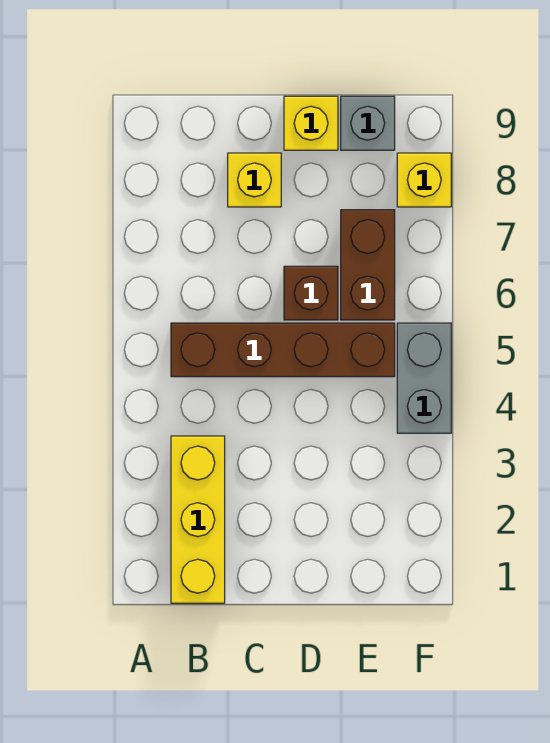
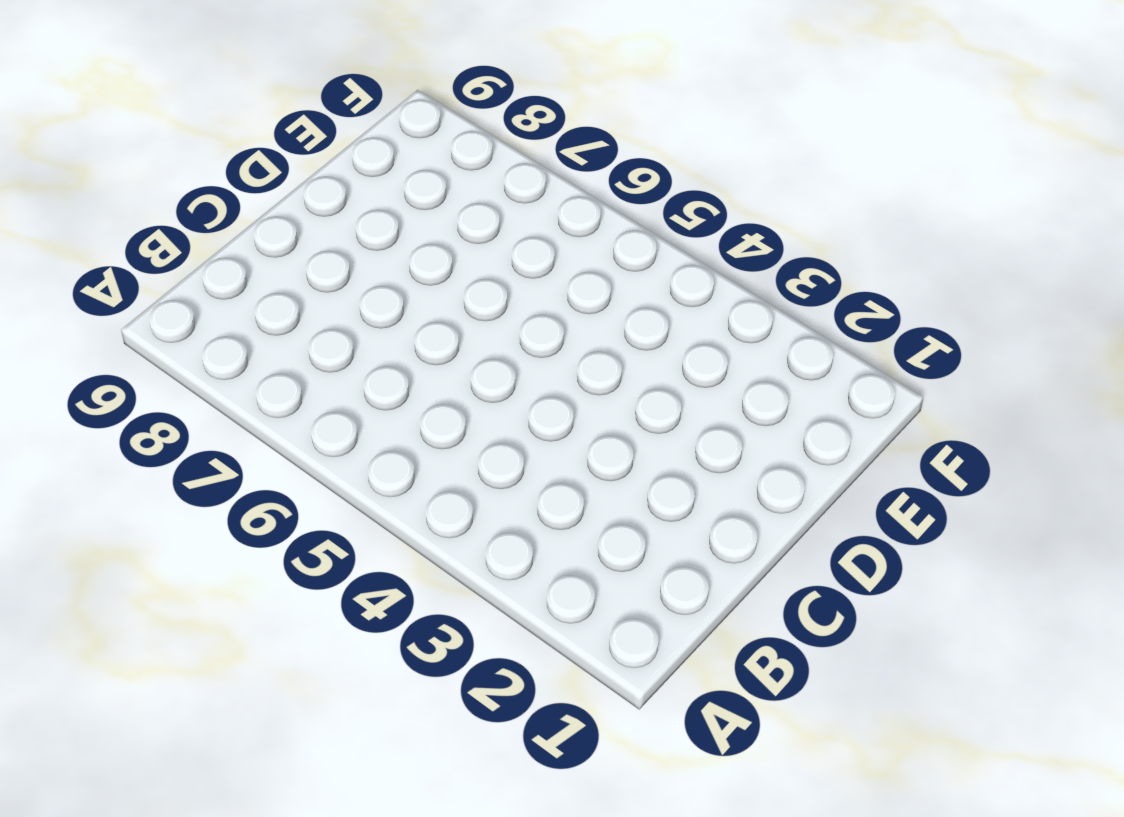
none -> yellow 1x3 brick [171,436,225,603]
none -> brown 1x4 brick [171,323,395,377]

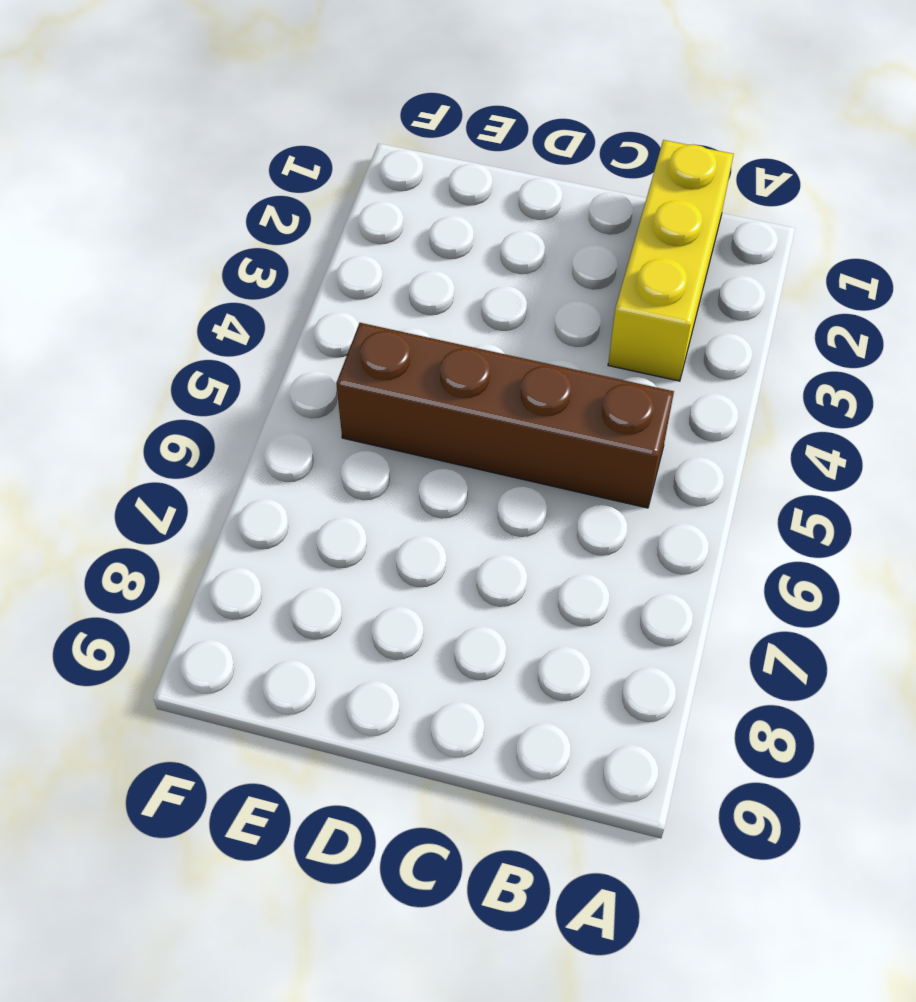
none -> yellow 1x1 brick [228,153,281,207]
none -> brown 1x1 brick [284,266,338,320]

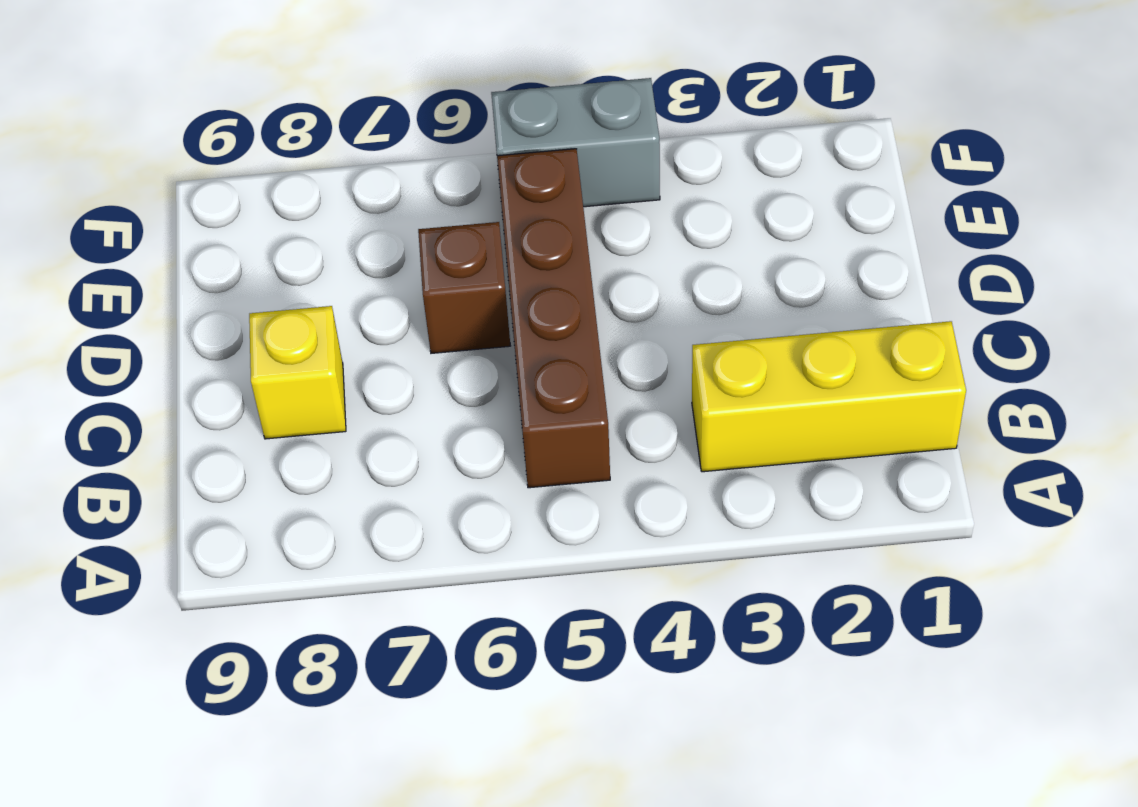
none -> yellow 1x1 brick [284,96,338,150]
none -> brown 1x2 brick [341,210,395,320]

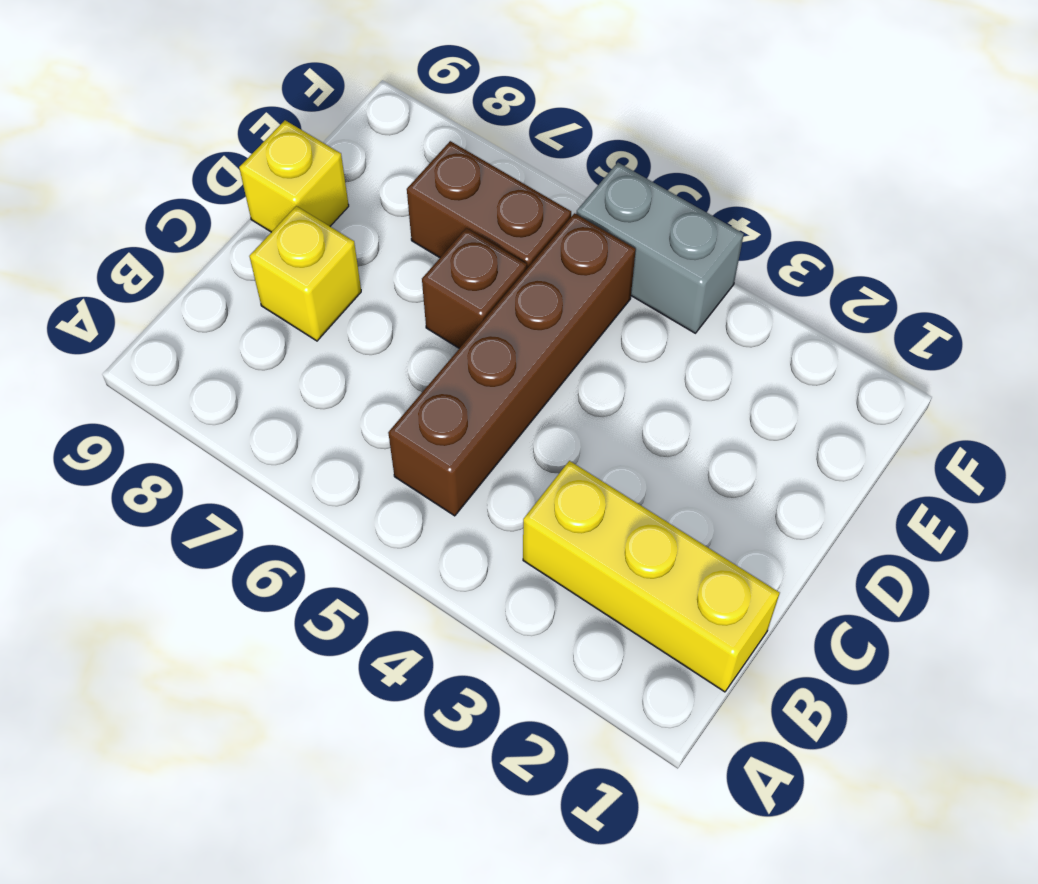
none -> grey 1x1 brick [341,96,395,150]
none -> yellow 1x1 brick [397,153,451,207]

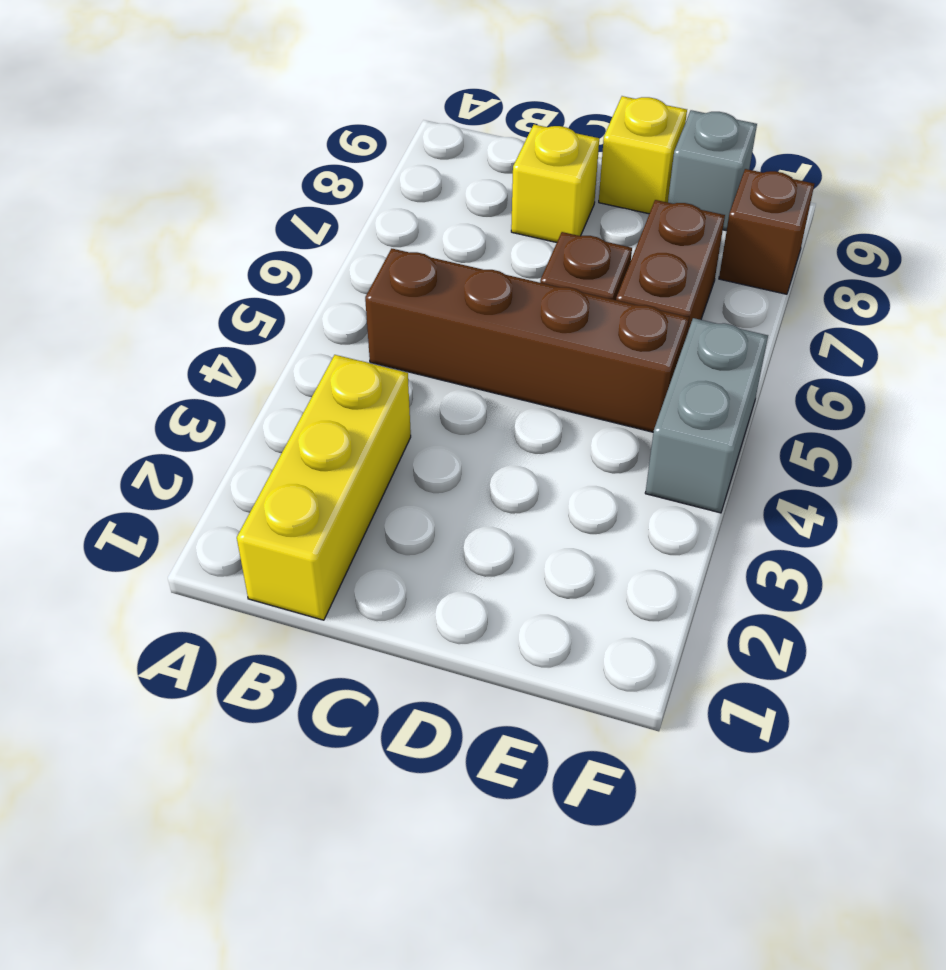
brown 1x1 brick [719,169,814,294] -> yellow 1x1 brick [397,153,451,207]

